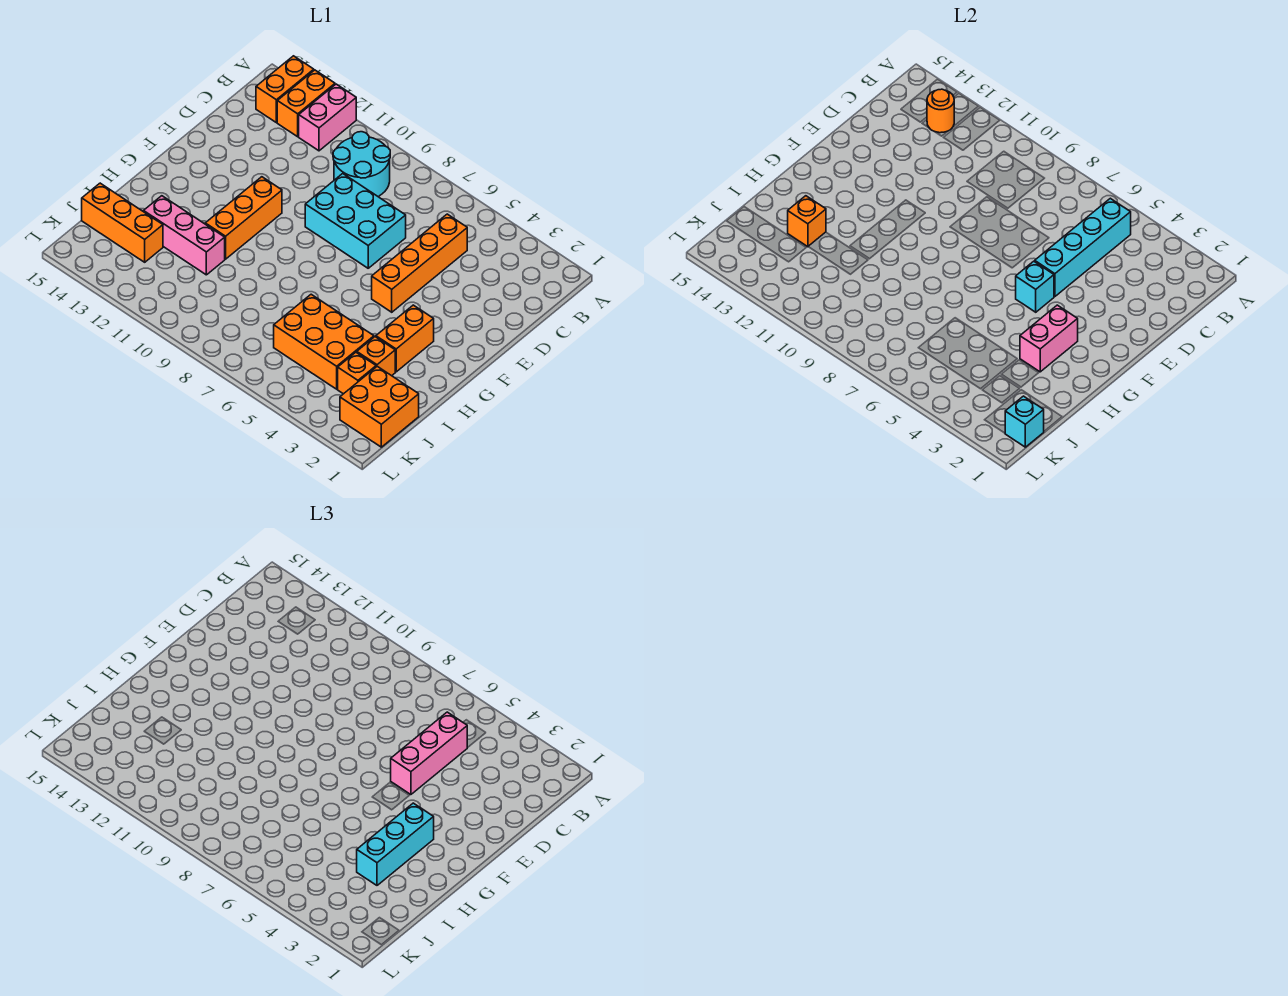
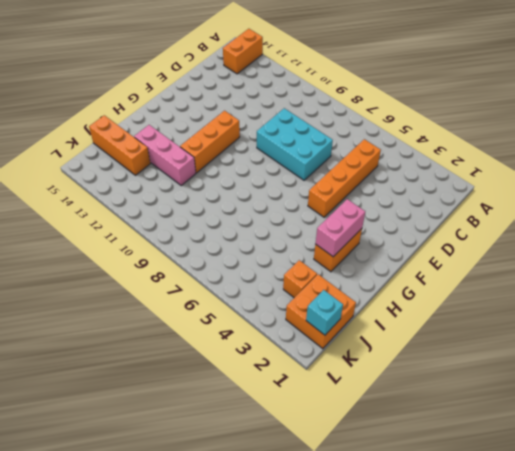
none -> pink 1x2 brick [299,84,356,151]
none -> orange 1x2 brick [277,70,335,137]
none -> cyan 2x2 round brick [333,132,390,196]

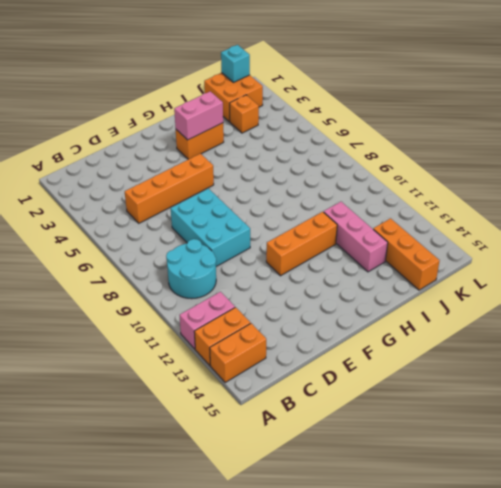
none -> orange 1x1 brick [357,337,395,376]
none -> orange 2x3 brick [274,294,374,389]
none -> cyan 1x4 brick [1035,198,1131,297]

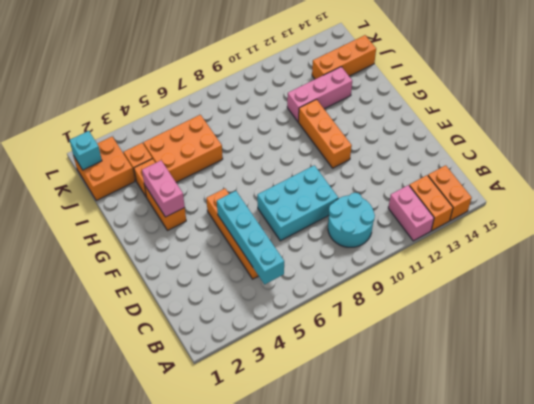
none -> orange 1x1 round brick [927,89,954,133]
none -> cyan 1x1 brick [1016,261,1054,312]
none -> orange 1x1 brick [788,196,826,247]

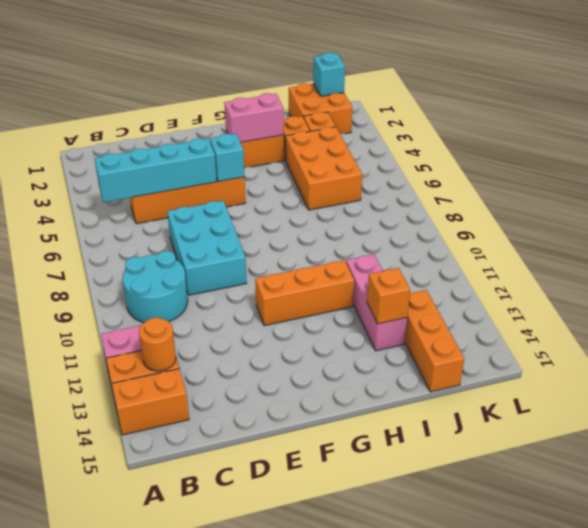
none -> pink 1x3 brick [391,712,467,795]
none -> cyan 1x3 brick [357,803,434,885]

